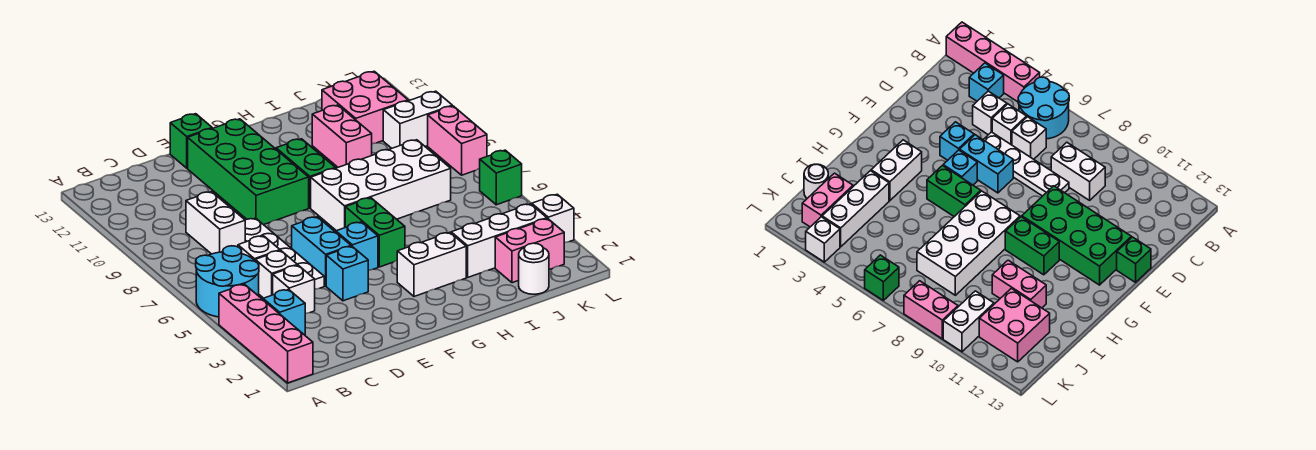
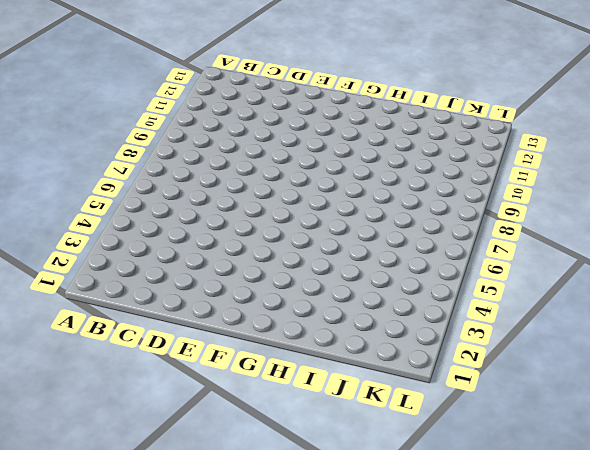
none -> pink 1x4 brick [219,284,313,383]
none -> cyan 2x2 round brick [196,246,259,317]
none -> cyan 1x1 brick [263,289,305,335]

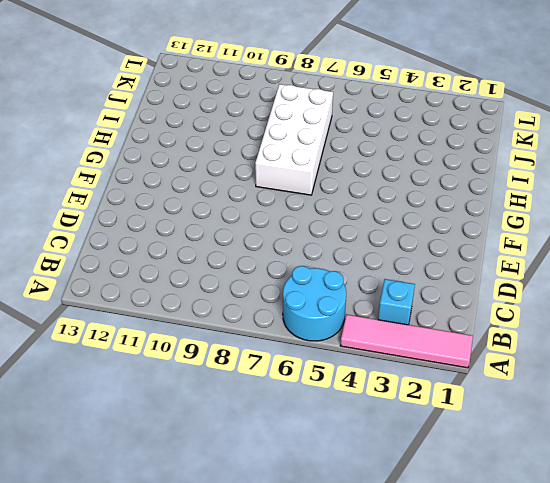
pink 1x4 tile [340,315,473,368] -> pink 1x4 brick [219,284,313,383]
none -> white 1x1 brick [273,265,315,314]
none -> white 1x1 brick [255,251,297,298]
none -> white 1x1 brick [238,236,280,260]

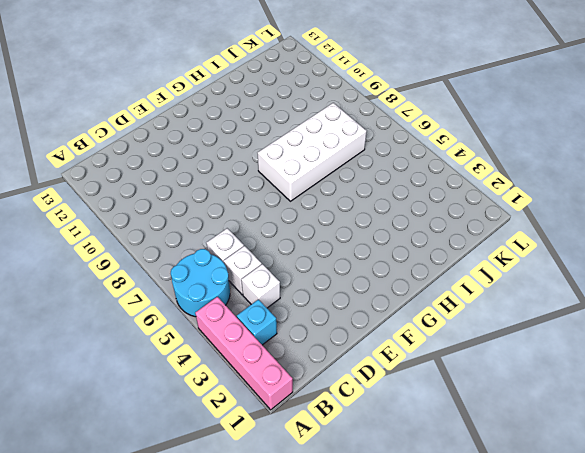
none -> white 1x2 brick [186,192,245,254]
none -> white 1x4 plate [245,218,324,289]
none -> cyan 1x1 brick [326,246,368,301]

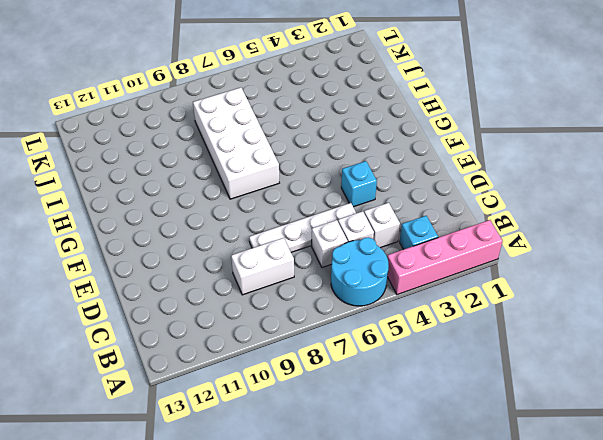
none -> cyan 1x2 brick [292,217,351,286]
none -> green 2x4 brick [188,119,309,225]
none -> green 1x1 brick [170,114,212,168]

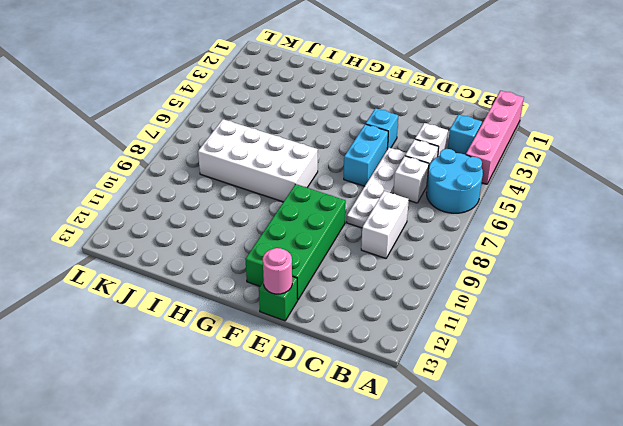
pink 1x1 round brick [263,248,292,294] -> none
none -> cyan 1x1 brick [336,222,378,271]
none -> white 1x2 brick [397,232,466,296]
none -> green 1x2 brick [345,198,405,267]

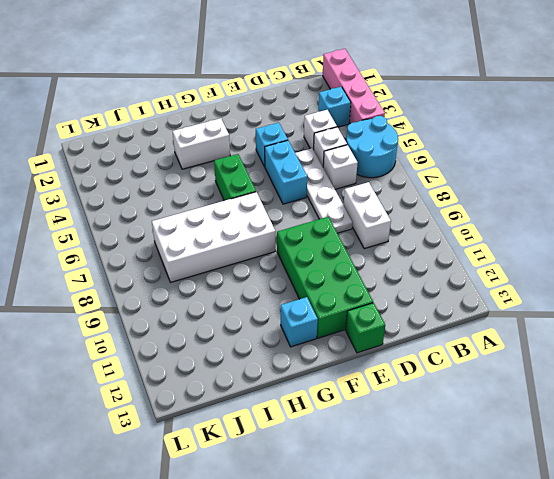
cyan 1x1 brick [281,297,318,347] -> cyan 1x1 brick moved to [336,222,378,271]
none -> green 1x2 brick [276,139,335,208]
none -> white 1x3 brick [451,204,547,277]
none -> pink 1x2 brick [312,105,372,167]

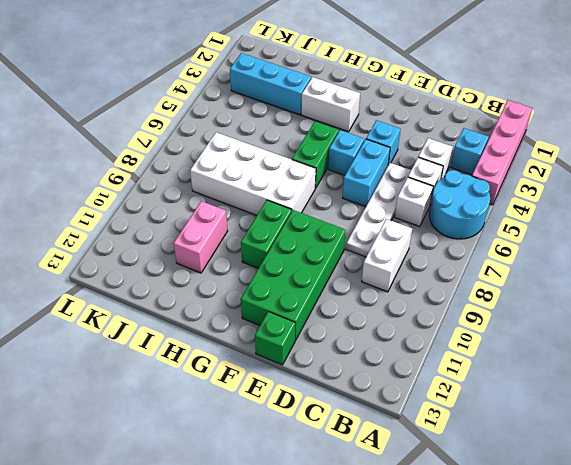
cyan 1x3 brick [230,53,311,115] -> white 1x3 brick [451,204,547,277]
none -> white 1x1 round brick [519,243,549,294]
none -> pink 1x2 brick [495,219,564,283]
none -> pink 2x2 brick [322,71,408,144]

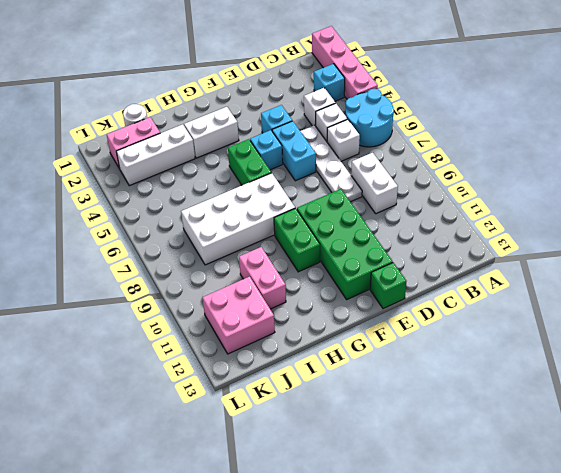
none -> white 1x2 brick [383,91,452,148]
none -> white 1x1 brick [532,194,574,243]
none -> green 1x1 brick [480,150,522,205]

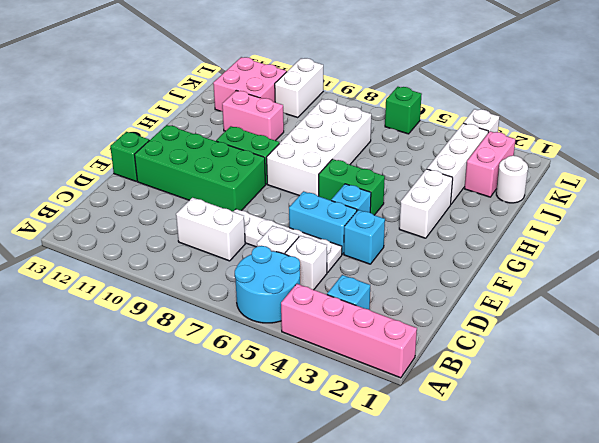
none -> white 1x1 brick [273,265,315,314]
none -> pink 1x2 brick [428,106,487,175]

